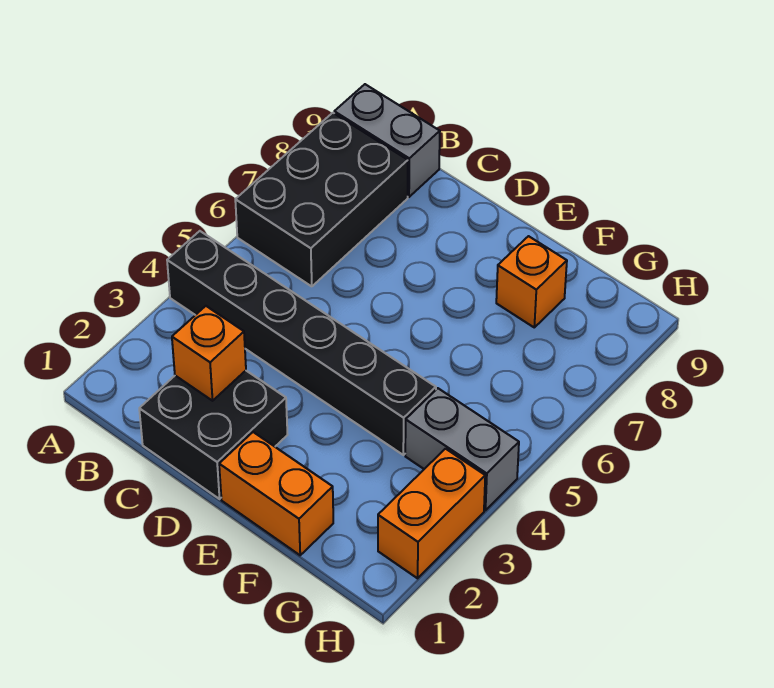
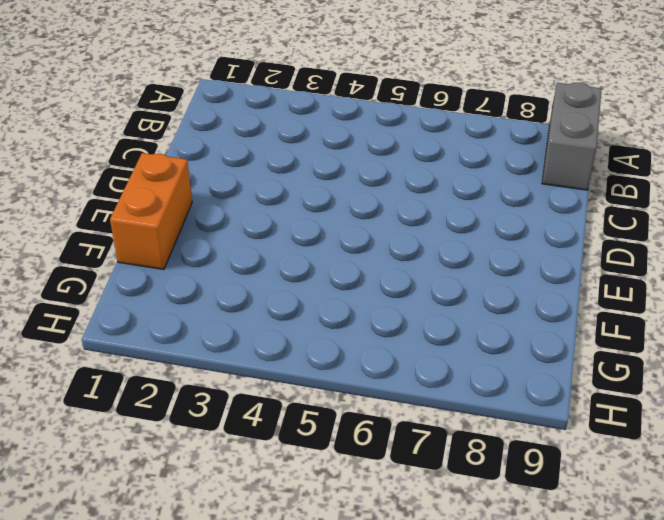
none -> black 1x6 brick [167,231,436,455]
none -> black 2x3 brick [235,113,408,286]

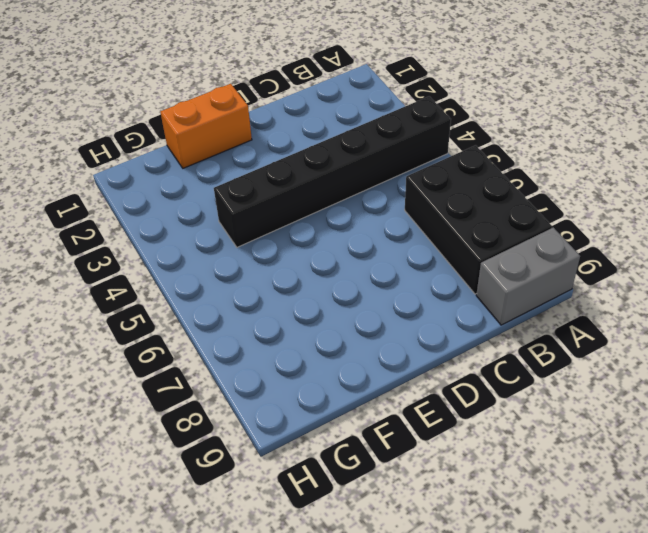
none -> black 2x2 brick [139,371,287,499]
none -> orange 1x1 brick [496,236,567,327]

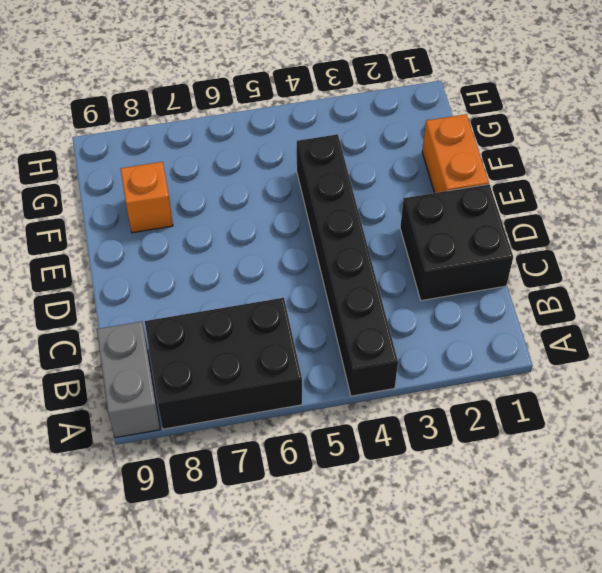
none -> grey 1x2 brick [405,388,519,510]
none -> orange 1x2 brick [378,449,485,578]

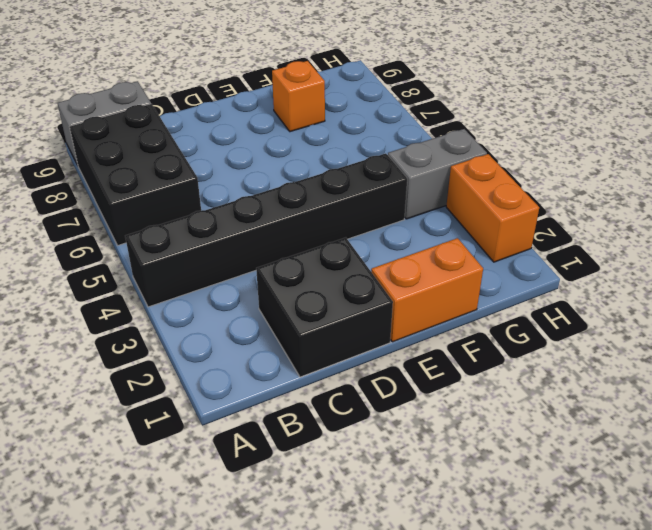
none -> orange 1x1 brick [172,306,246,401]

